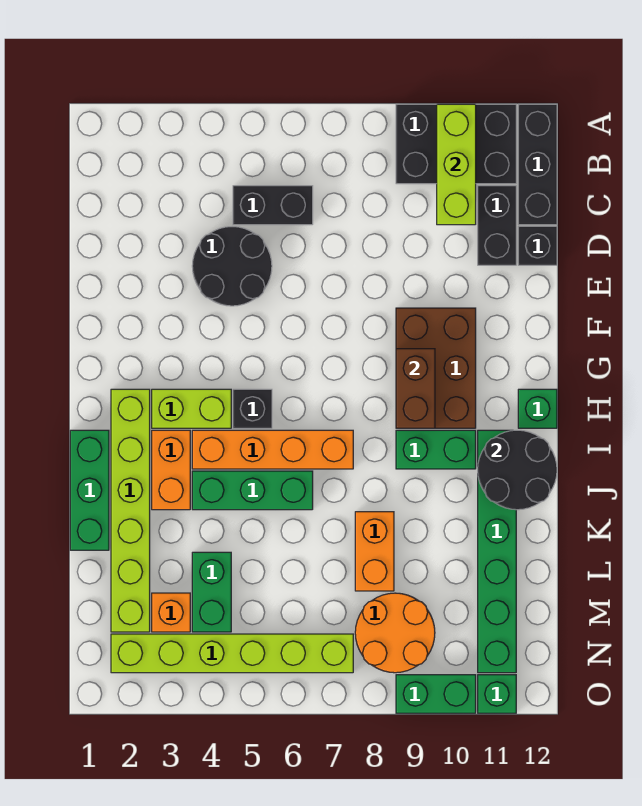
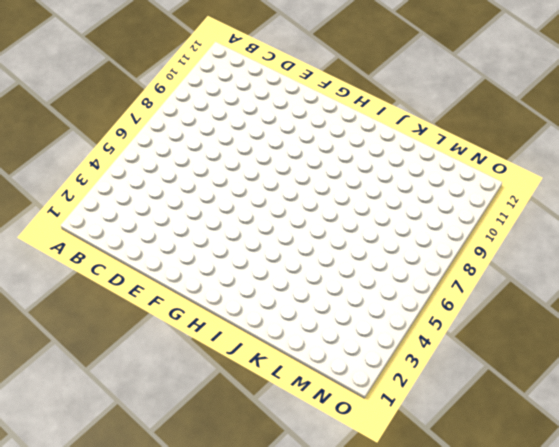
none -> black 2x3 brick [396,104,516,184]
none -> black 1x3 brick [518,104,557,225]
none -> black 1x2 brick [233,186,313,225]

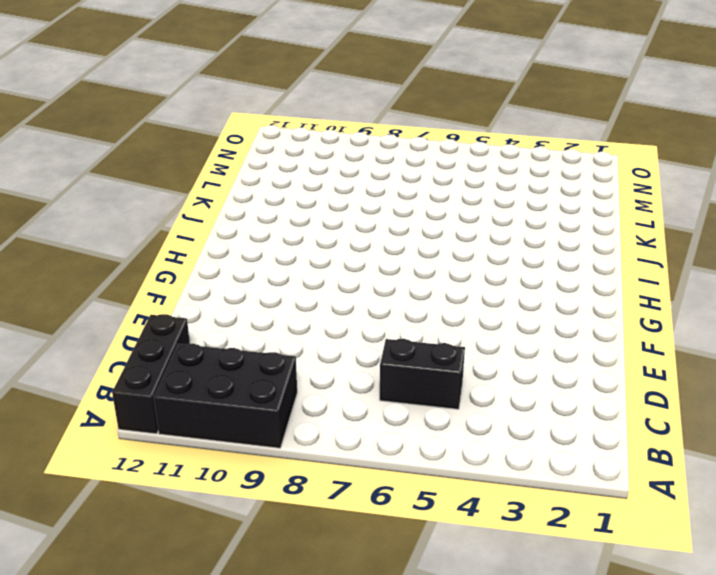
none -> black 1x2 brick [478,186,516,265]
none -> black 2x2 round brick [192,227,272,306]
none -> black 1x1 brick [518,226,557,265]

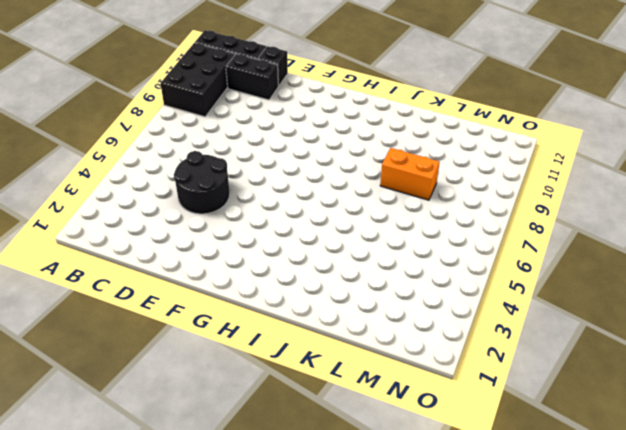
none -> black 1x2 brick [233,186,313,225]
none -> brown 2x3 brick [396,308,476,428]
none -> lime 1x6 brick [111,389,150,632]

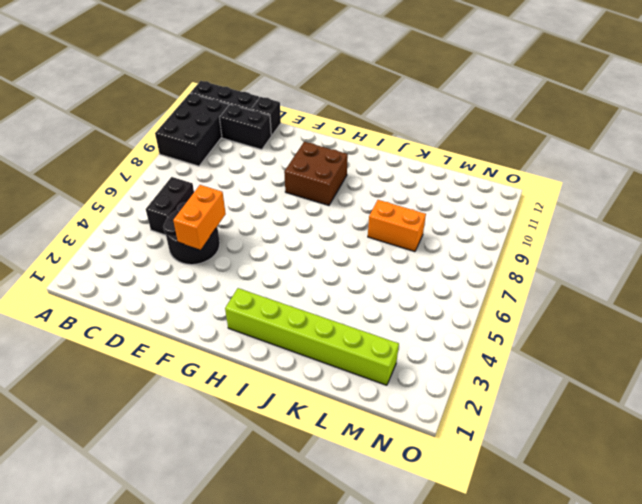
orange 1x2 brick [173,185,226,250] -> orange 1x2 brick turned to [152,430,190,510]
brown 2x2 brick [284,142,348,205] -> brown 2x3 brick [396,308,476,428]
none -> lime 1x2 brick [152,389,231,428]
none -> black 1x1 brick [233,389,272,428]
none -> green 1x1 brick [518,389,557,428]

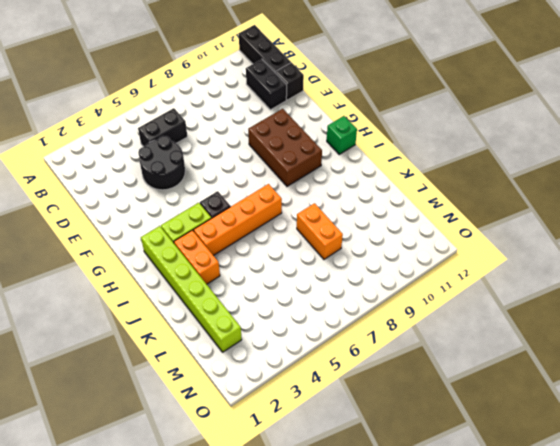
none -> black 2x3 brick [396,104,516,184]
none -> green 1x3 brick [70,430,109,550]
none -> green 1x2 brick [396,430,476,469]

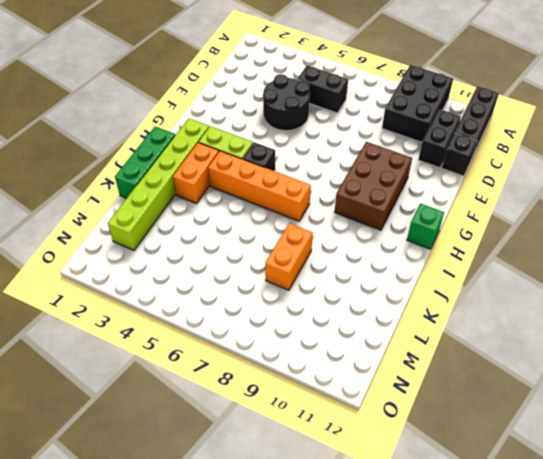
black 2x3 brick [382,65,453,142] -> black 2x3 brick turned to [396,104,516,184]
none -> green 1x2 brick [396,430,476,469]
none -> green 1x6 brick [478,430,516,673]
none -> green 1x3 brick [192,471,313,510]

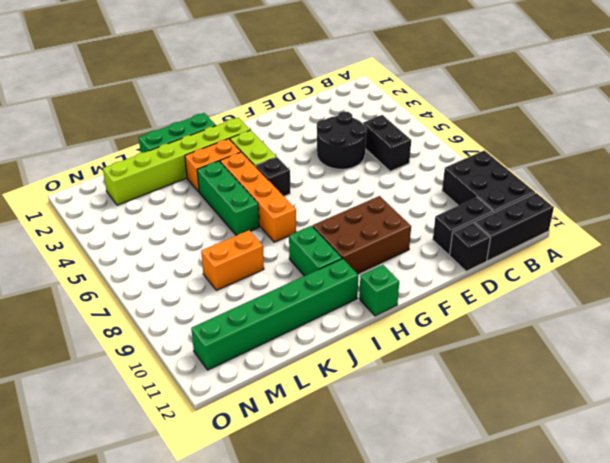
none -> green 1x2 brick [192,552,231,632]
none -> orange 1x1 brick [152,593,190,632]
none -> orange 2x2 round brick [355,593,435,673]

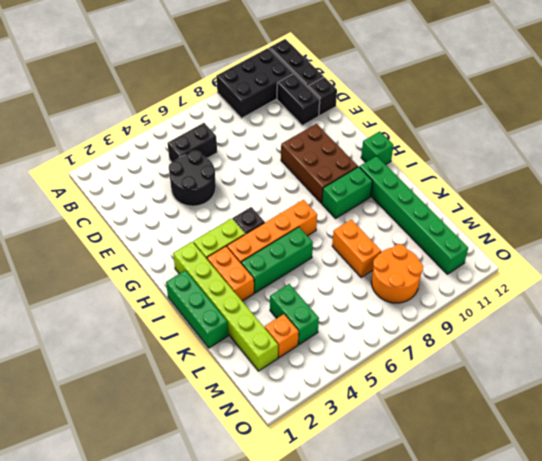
none -> lime 1x6 brick [111,634,353,673]
none -> green 1x2 brick [396,675,476,713]
none -> green 1x1 brick [478,675,516,713]

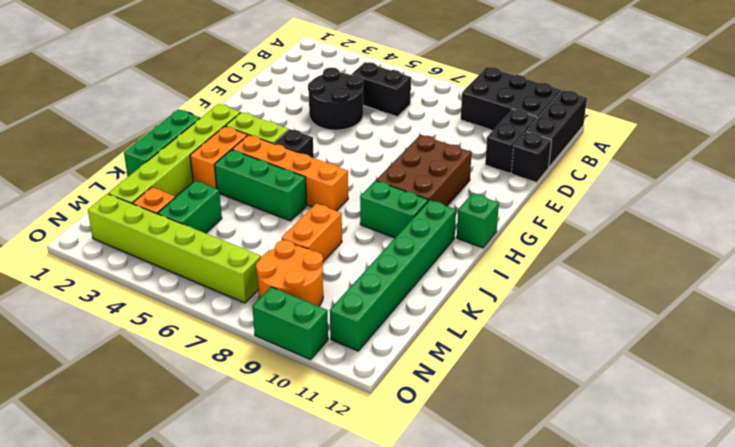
none -> green 1x1 brick [478,675,516,713]
none -> lime 1x3 brick [437,104,476,225]
none -> brown 1x2 brick [396,349,435,428]

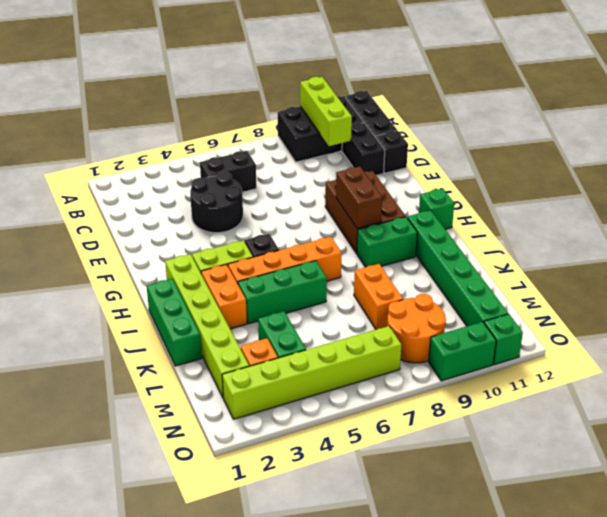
none -> black 2x2 round brick [478,430,557,510]

